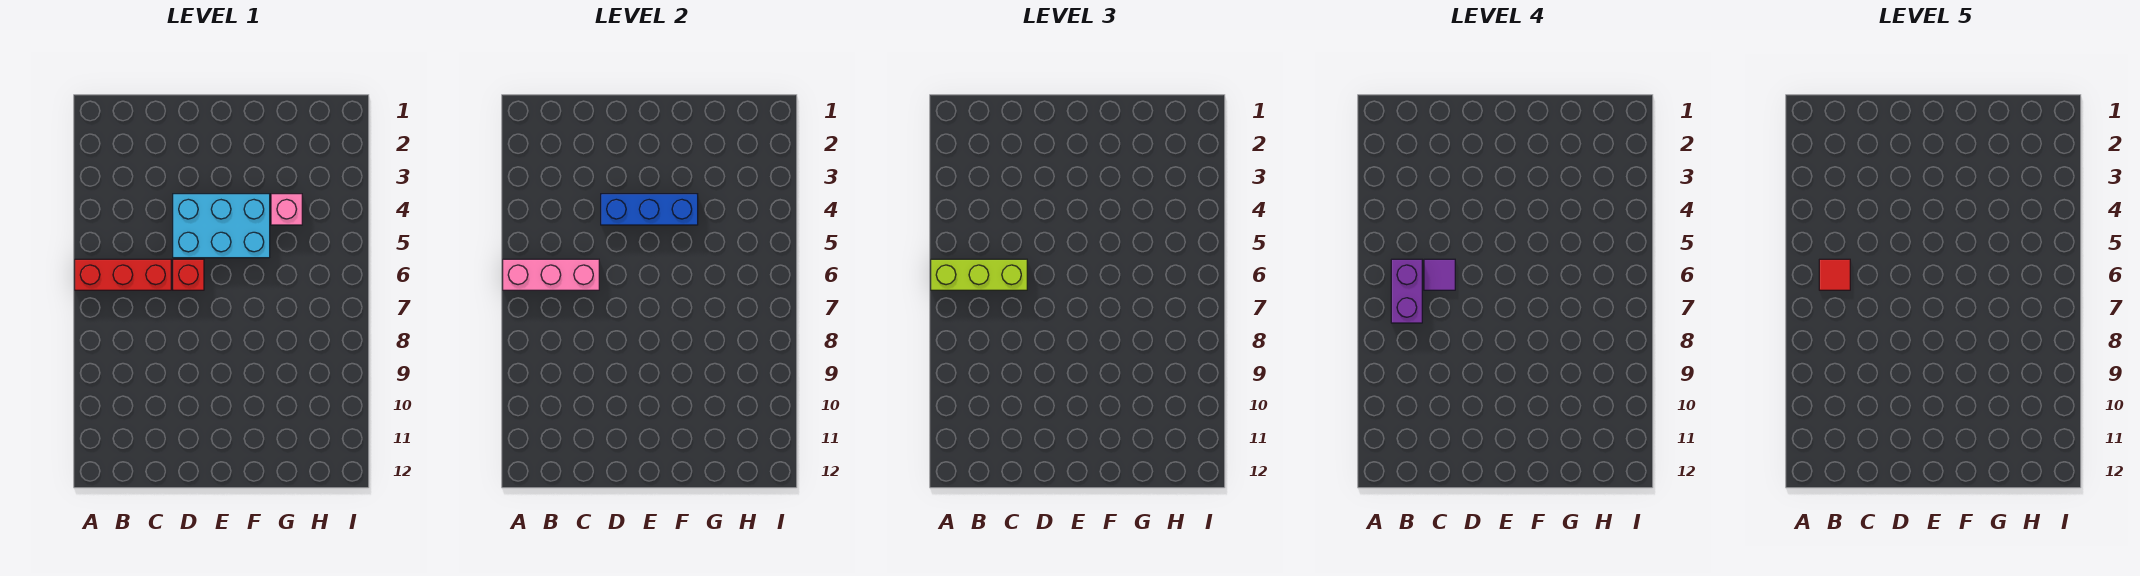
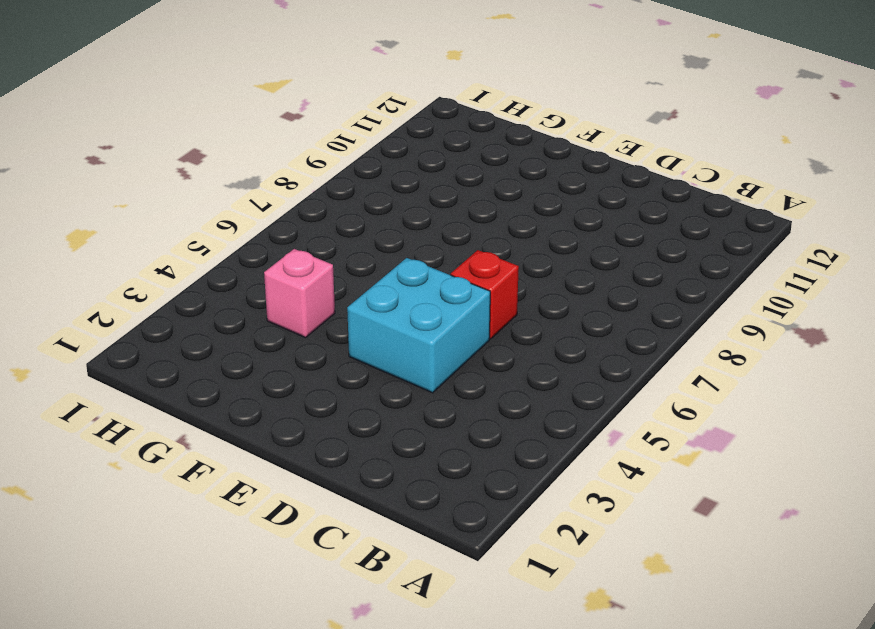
cyan 2x2 brick [347,258,490,393] -> cyan 2x3 brick [173,194,270,258]
none -> red 1x3 brick [75,259,171,290]
none -> pink 1x3 brick [503,259,599,290]

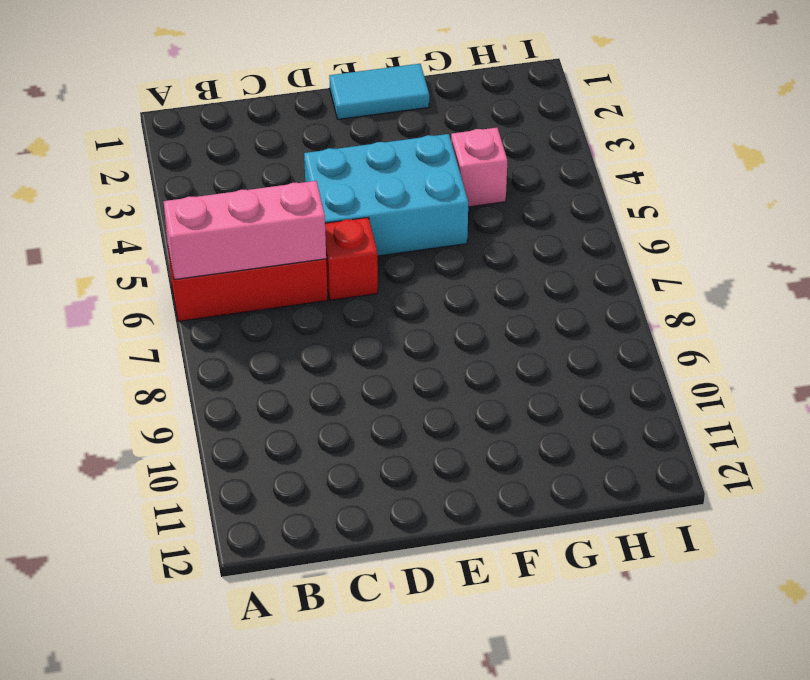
cyan 1x2 tile [329,64,429,119] -> none
none -> blue 1x3 brick [601,194,698,225]
none -> lime 1x3 brick [931,259,1027,290]

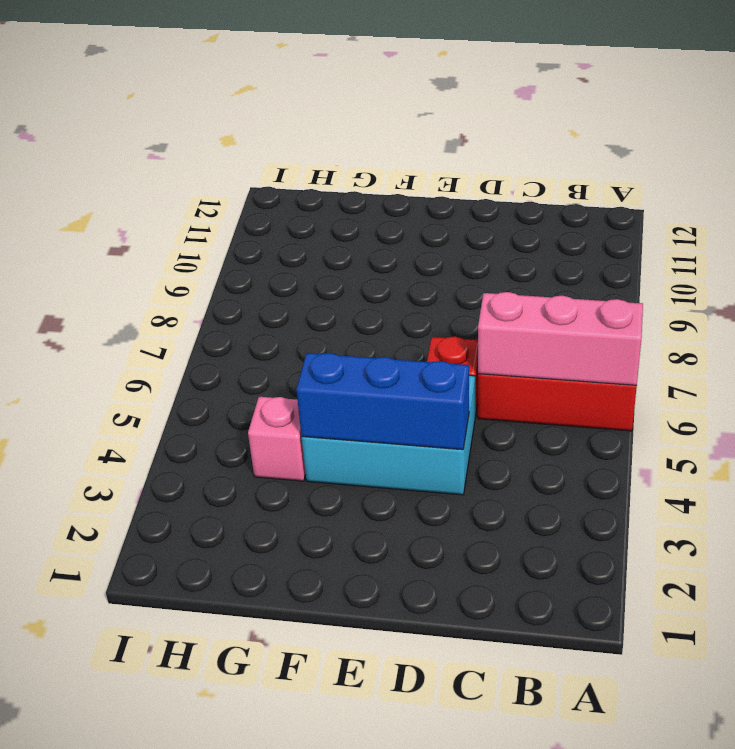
none -> lime 1x3 brick [931,259,1027,290]
none -> purple 1x2 brick [1391,259,1422,323]

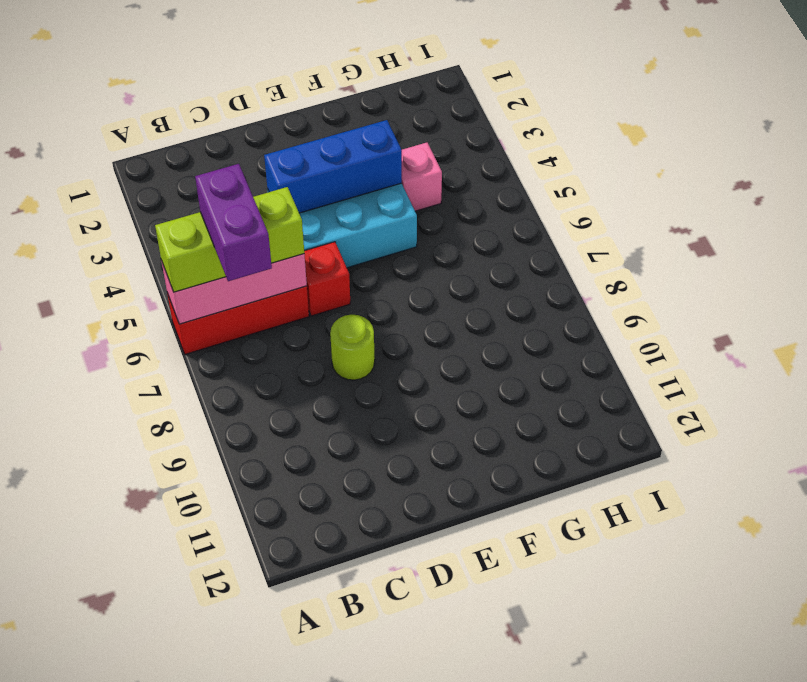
lime 1x1 round brick [330,315,375,380] -> none
none -> purple 1x1 tile [1424,259,1455,290]
none -> red 1x1 tile [1819,259,1850,290]

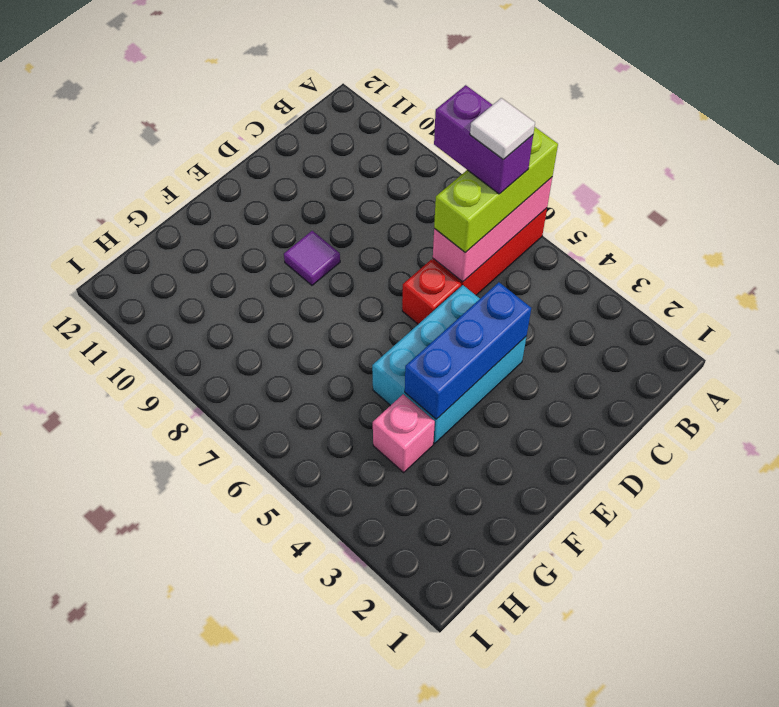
white 1x1 tile [470,98,535,160] -> red 1x1 tile [1819,259,1850,290]
purple 1x1 tile [284,231,340,285] -> purple 1x1 tile moved to [1424,259,1455,290]

